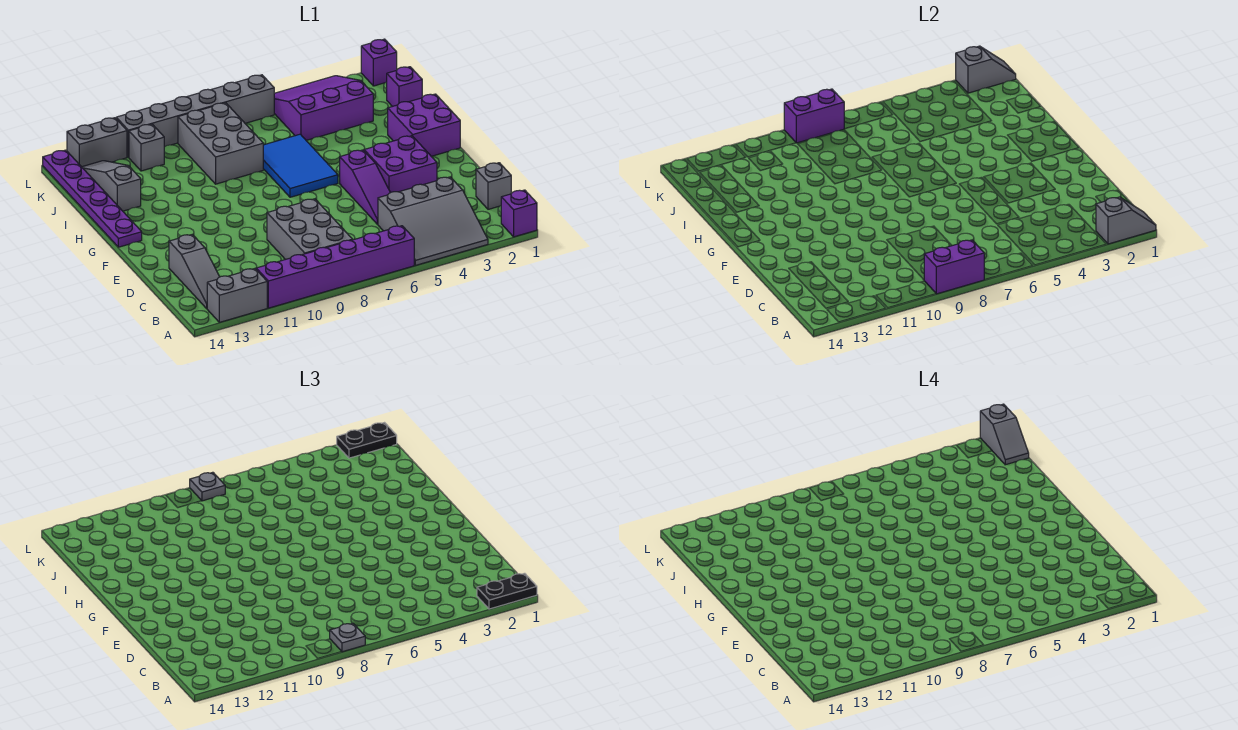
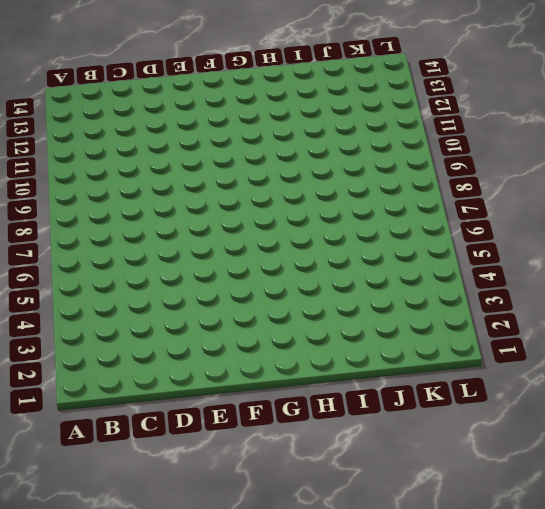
none -> purple 1x1 brick [501,190,537,237]
none -> grey 3x3 slope [378,177,488,265]
none -> purple 1x6 brick [256,226,414,308]

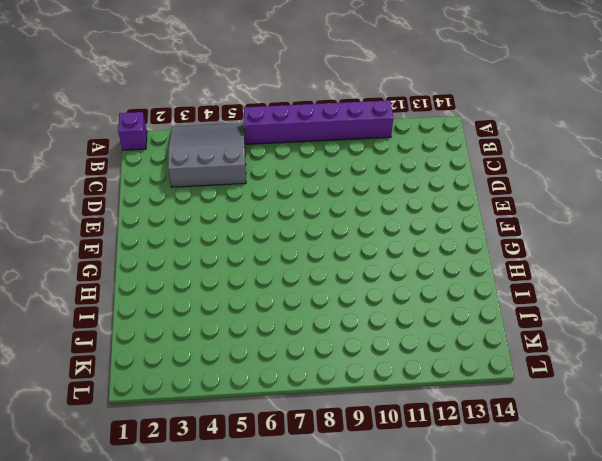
none -> grey 1x2 brick [207,269,267,322]
none -> grey 2x3 brick [267,199,353,260]
none -> grey 1x3 slope [169,234,220,308]

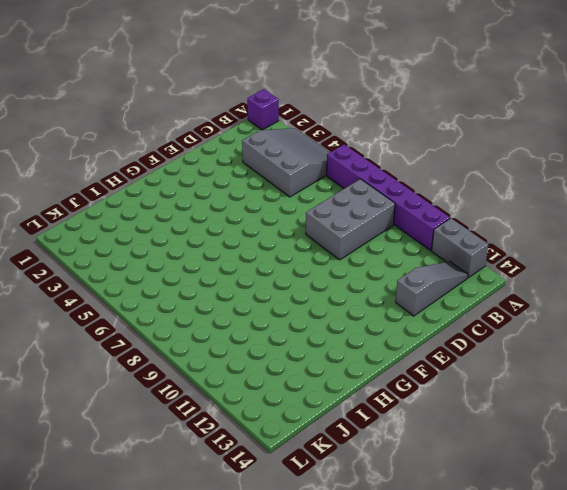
none -> grey 1x1 brick [476,163,511,209]
none -> purple 1x3 slope [340,150,390,224]
none -> purple 2x2 brick [364,136,437,193]

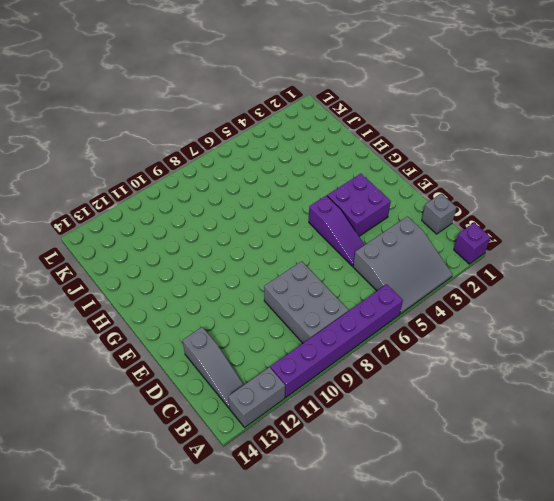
none -> purple 2x2 brick [388,94,460,156]
none -> blue 2x3 tile [263,134,338,197]
none -> purple 1x6 plate [43,150,142,247]

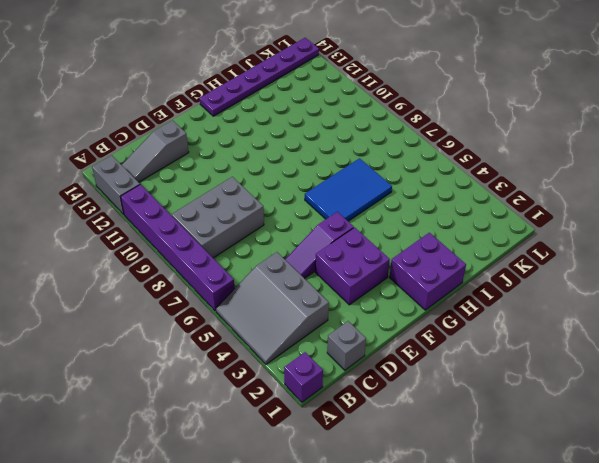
none -> grey 2x3 brick [178,103,263,184]
none -> grey 1x3 slope [82,161,141,211]
none -> purple 1x1 brick [387,67,422,107]

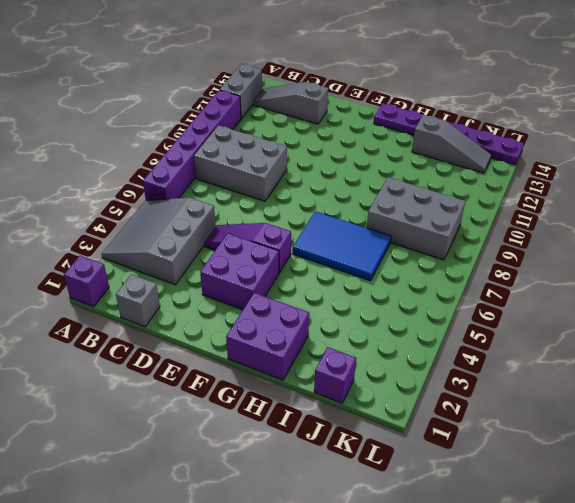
none -> purple 3x3 slope [274,76,373,140]
none -> grey 1x1 brick [129,124,164,171]
none -> purple 1x1 brick [361,39,397,86]

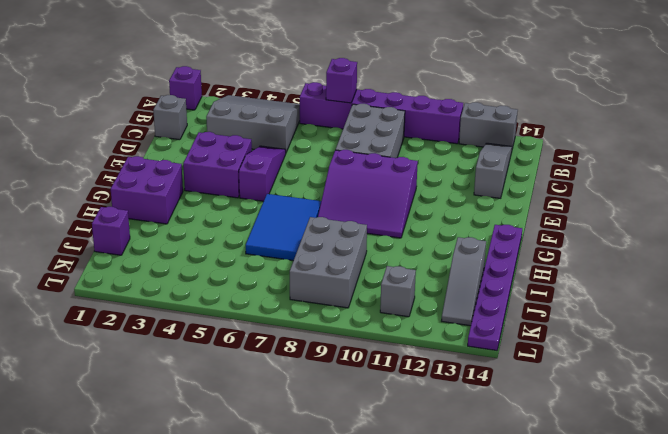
purple 1x1 brick [326,58,357,103] -> purple 1x1 brick moved to [361,39,397,86]
purple 3x3 slope [318,150,418,238] -> purple 3x3 slope moved to [274,76,373,140]
none -> grey 1x6 brick [116,75,274,157]
none -> grey 1x2 brick [67,118,127,167]
none -> grey 1x2 slope [1096,197,1156,244]

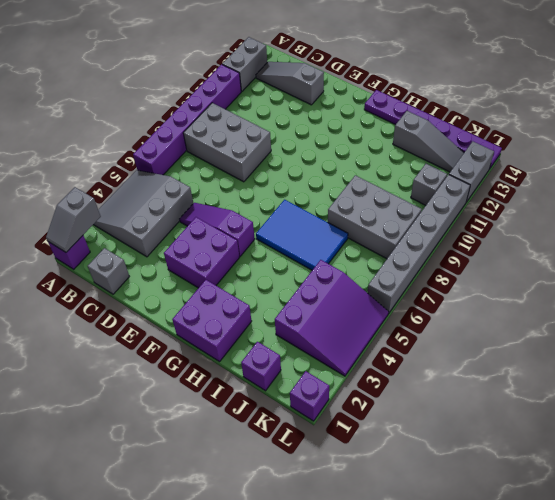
none -> purple 1x2 brick [924,240,984,294]
none -> grey 1x2 slope [956,46,1016,93]
none -> purple 1x2 brick [784,89,844,143]

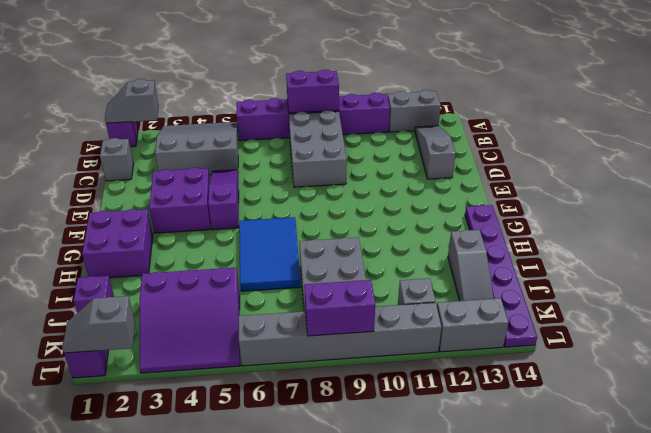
none -> black 1x2 plate [477,573,537,609]
none -> grey 1x1 plate [330,623,365,652]
none -> black 1x2 plate [337,423,397,458]

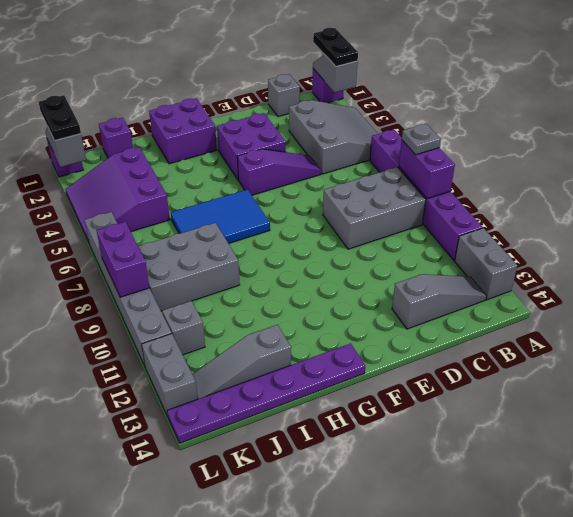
none -> grey 1x1 plate [190,472,225,501]
none -> grey 1x2 slope [980,404,1029,465]

